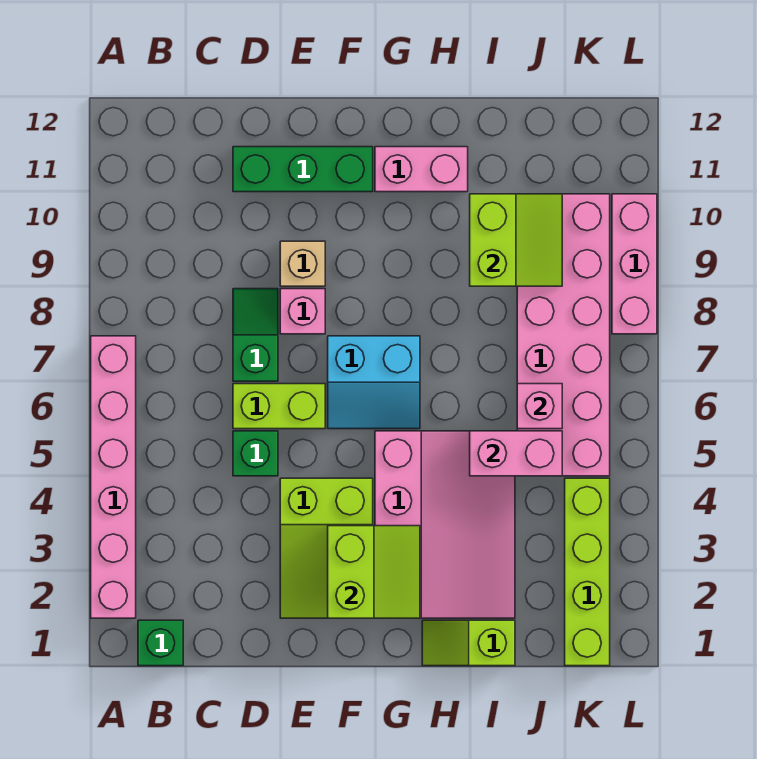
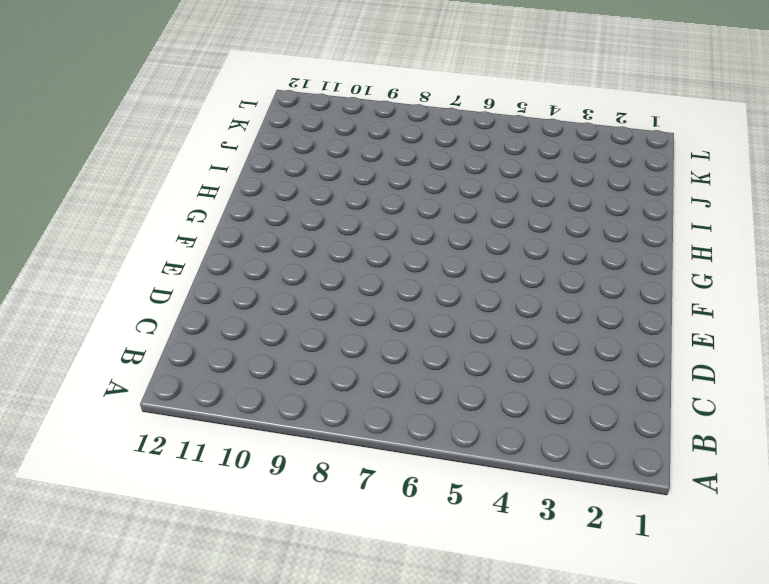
none -> pink 1x6 brick [91,336,136,618]
none -> green 1x1 brick [138,620,183,666]
none -> green 1x1 brick [233,431,278,476]

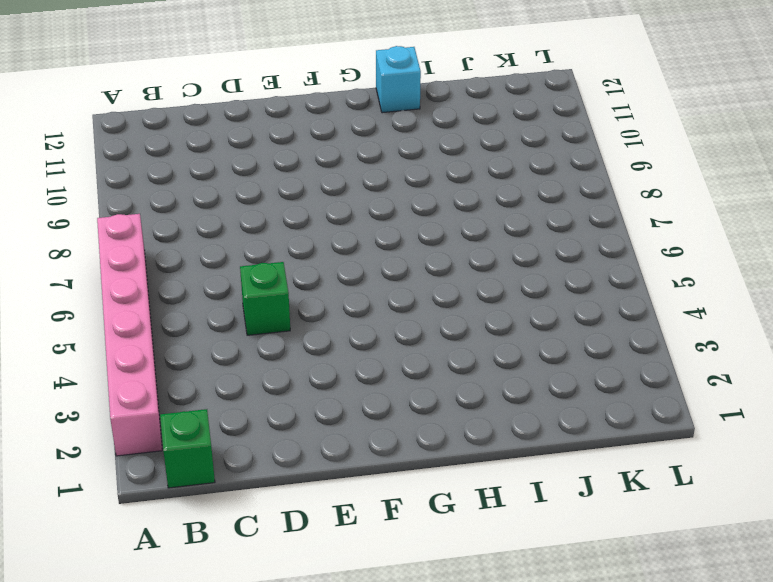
cyan 1x1 brick [376,46,421,113] -> none
none -> lime 1x2 brick [233,384,325,429]
none -> green 1x2 slope [233,289,278,381]
none -> green 1x3 brick [233,147,373,192]

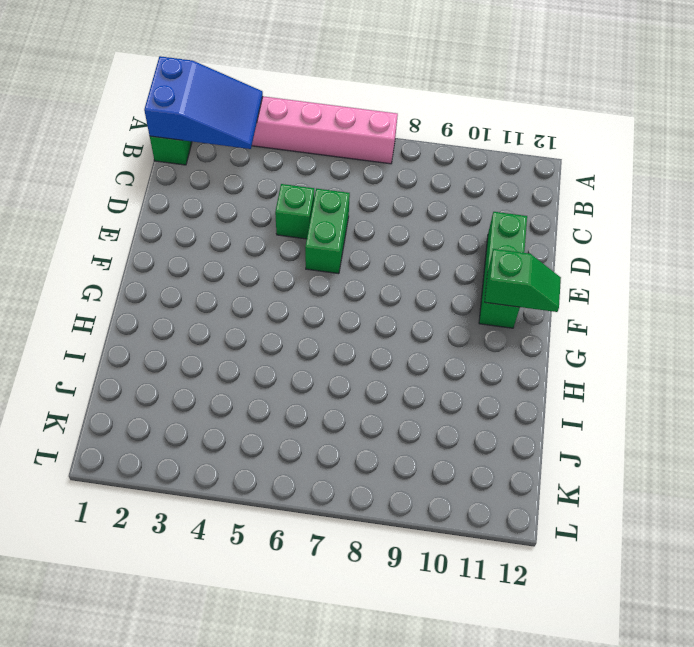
blue 2x3 slope [144,56,263,149] -> none
green 1x2 brick [305,188,350,274] -> lime 1x2 brick [233,384,325,429]
green 1x2 slope [485,249,561,312] -> green 1x2 slope moved to [233,289,278,381]
none -> lime 2x3 slope [280,478,373,618]
none -> pink 1x1 brick [280,289,325,334]
none -> tan 1x1 brick [280,241,325,286]

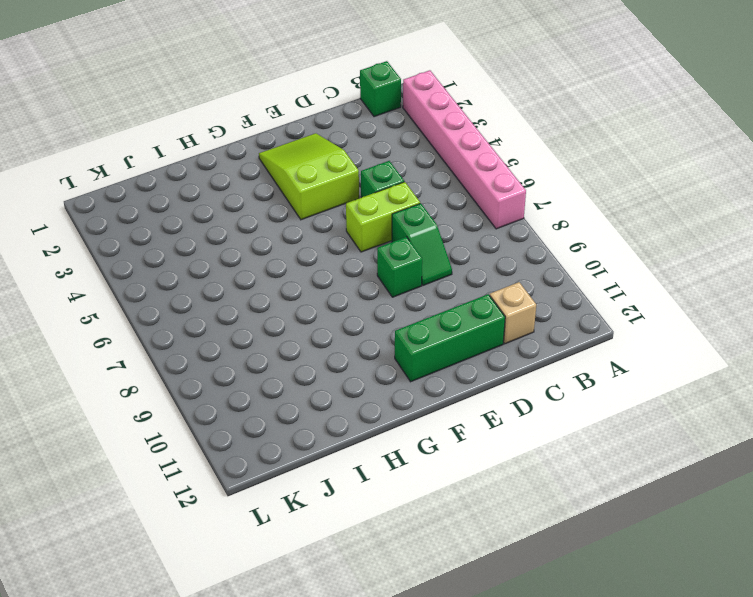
tan 1x1 brick [490,282,536,344] -> tan 1x1 brick moved to [280,241,325,286]
green 1x1 brick [377,237,422,297] -> pink 1x1 brick [280,289,325,334]
none -> cyan 2x2 slope [328,336,420,429]
none -> pink 3x4 slope [375,431,515,618]
none -> pink 1x2 brick [375,147,468,192]

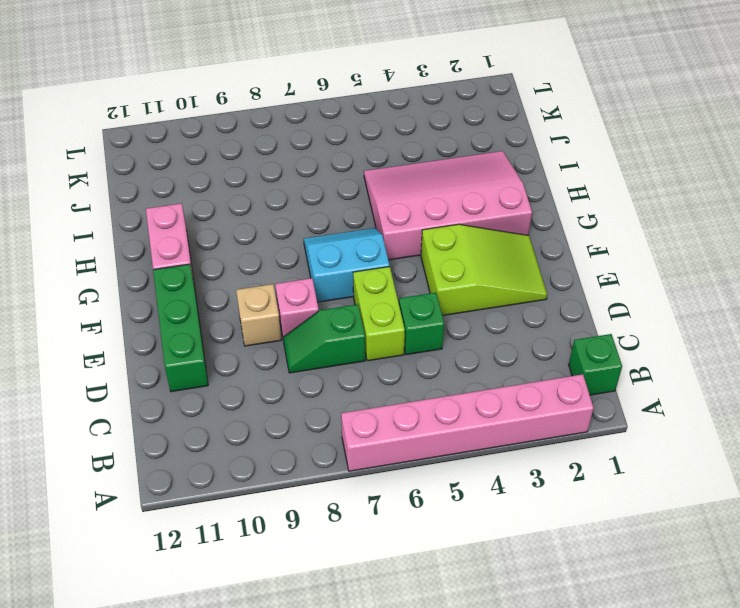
cyan 2x2 slope [304,228,390,302] -> cyan 2x2 slope turned to [328,336,420,429]
none -> lime 1x2 slope [422,620,515,666]
none -> pink 2x6 brick [517,194,610,476]
none -> lime 1x4 brick [565,478,610,666]

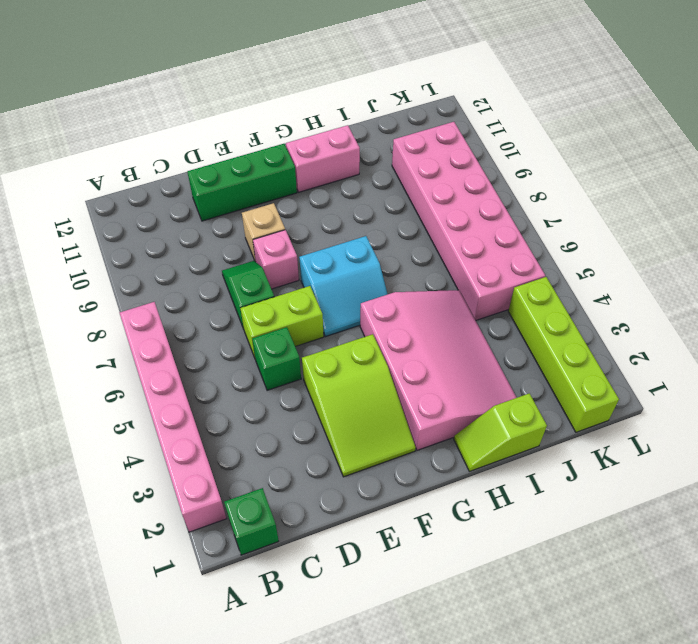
none -> pink 1x3 brick [612,194,657,334]
none -> lime 2x2 slope [328,526,420,618]
none -> pink 1x2 brick [470,431,562,476]

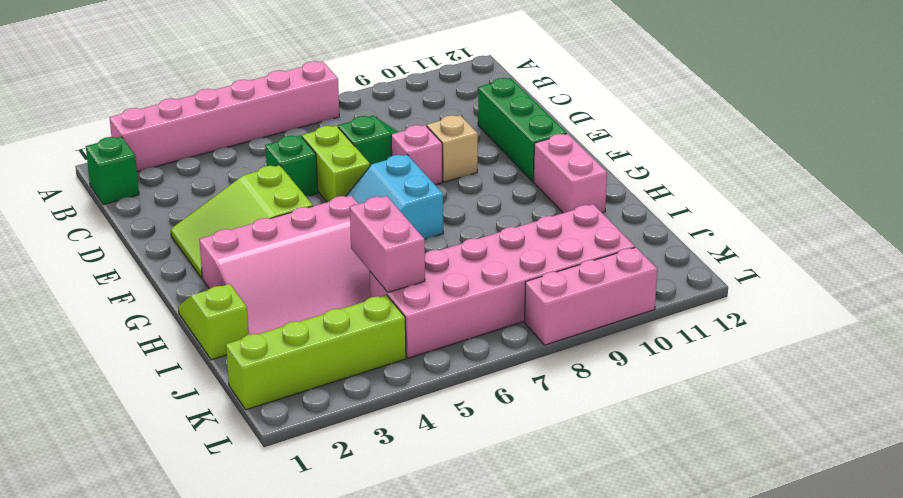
none -> lime 2x2 slope [328,526,420,618]
none -> lime 2x2 slope [470,194,562,286]
none -> pink 1x1 brick [517,384,562,429]

